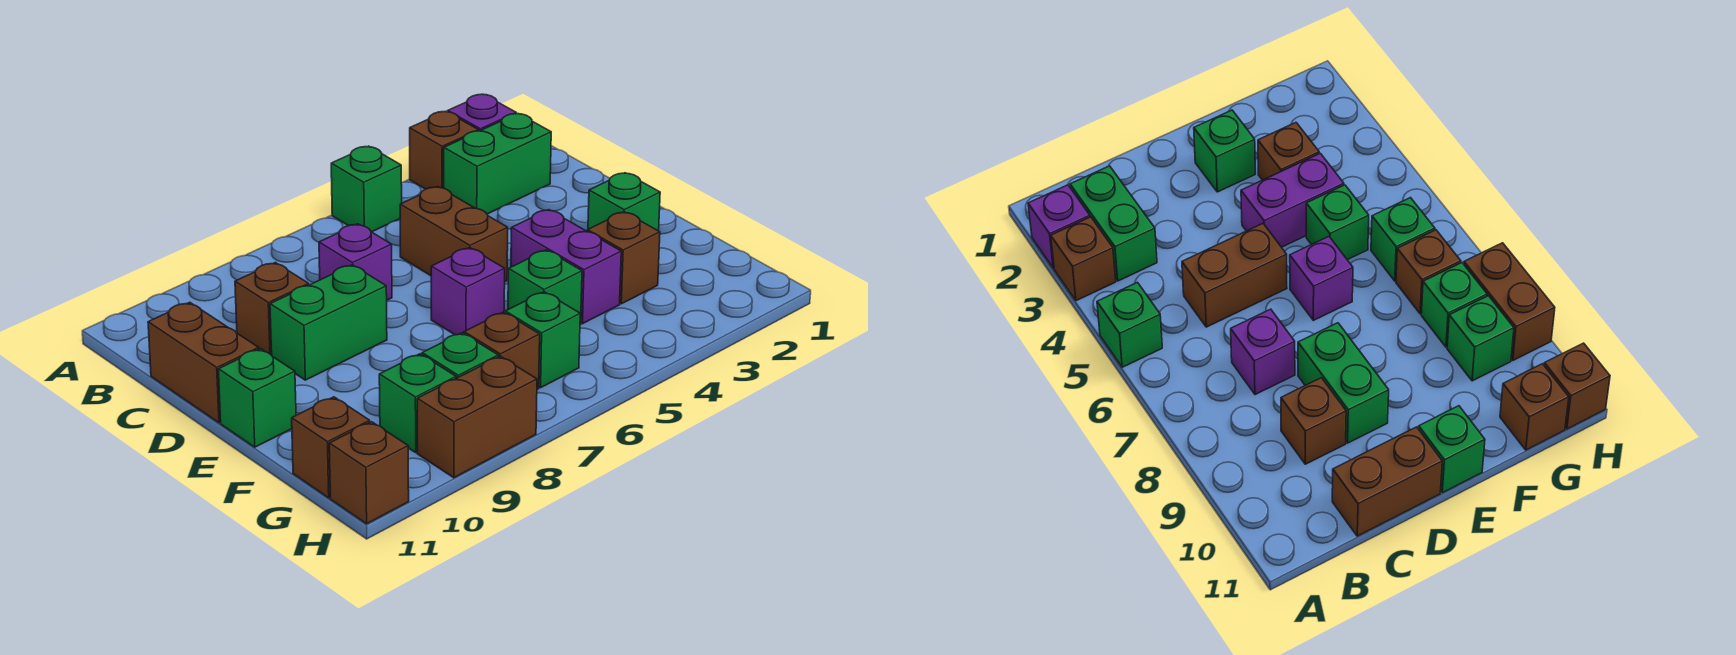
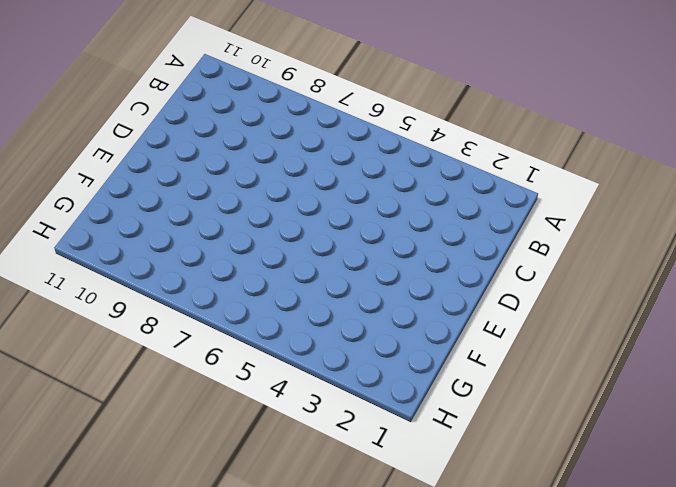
none -> purple 1x1 brick [448,94,516,131]
none -> brown 1x1 brick [410,112,479,189]
none -> green 1x1 brick [331,146,402,232]

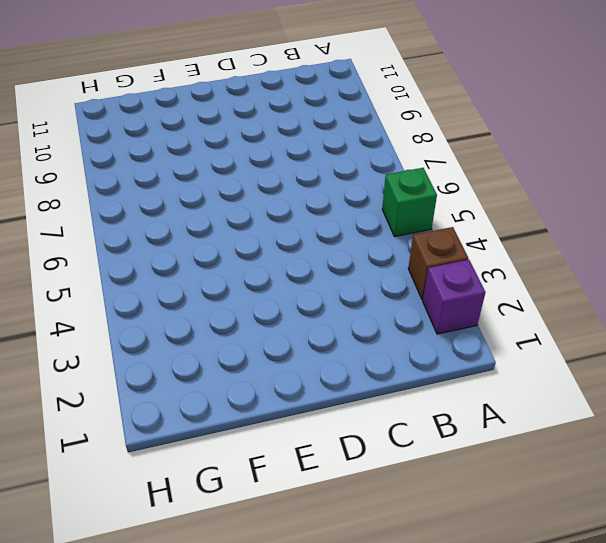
none -> green 1x2 brick [444,114,551,214]
none -> brown 1x2 brick [400,187,508,282]
none -> purple 1x1 brick [319,224,392,300]

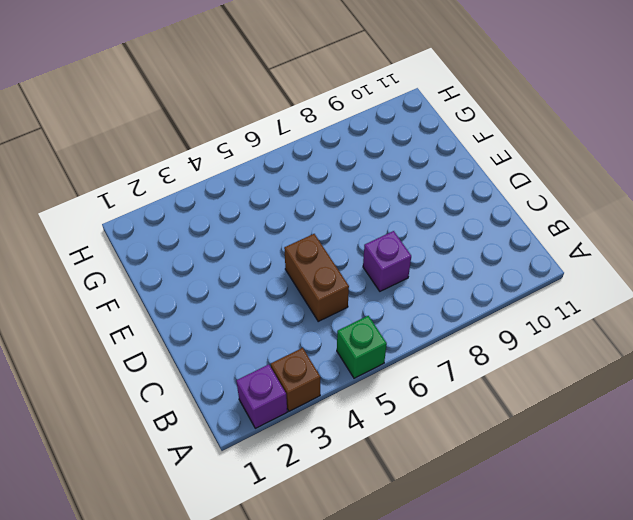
none -> green 1x2 brick [444,114,551,214]
none -> brown 1x1 brick [235,262,309,355]
none -> brown 1x2 brick [148,302,259,423]

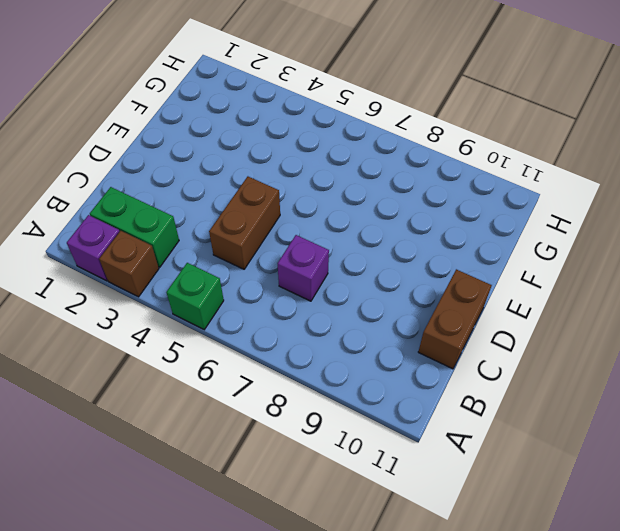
none -> brown 1x1 brick [235,262,309,355]
none -> green 1x2 brick [270,265,387,380]
none -> green 1x1 brick [588,173,660,231]

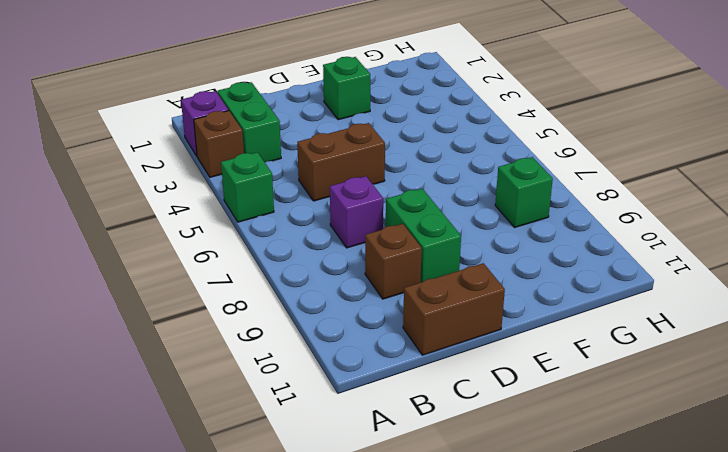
none -> purple 1x2 brick [511,210,621,324]
none -> purple 1x1 brick [431,248,505,335]
none -> green 1x1 brick [218,349,296,447]

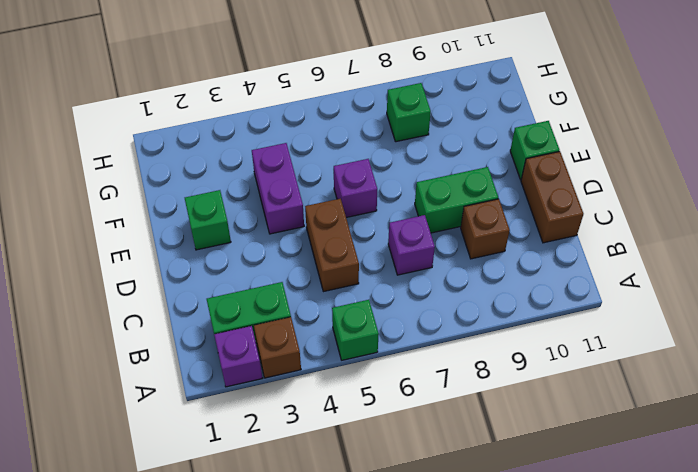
none -> brown 1x1 brick [587,212,660,304]
none -> green 1x1 brick [508,250,582,325]
none -> green 1x1 brick [505,292,580,388]

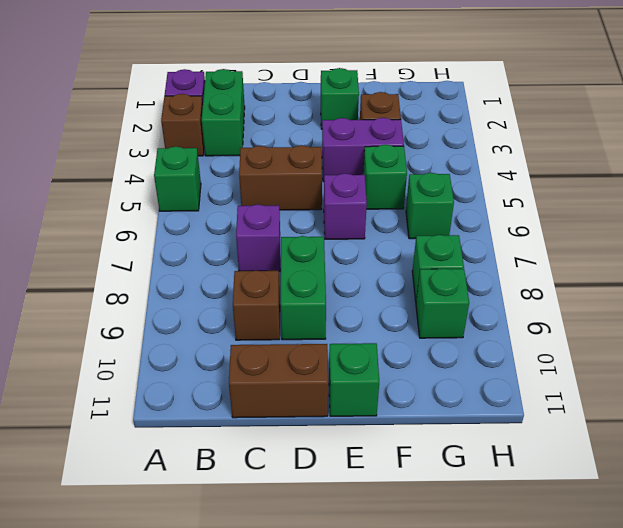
none -> brown 1x1 brick [464,312,540,390]
none -> brown 1x1 brick [292,397,370,498]
none -> brown 1x2 brick [417,356,537,478]

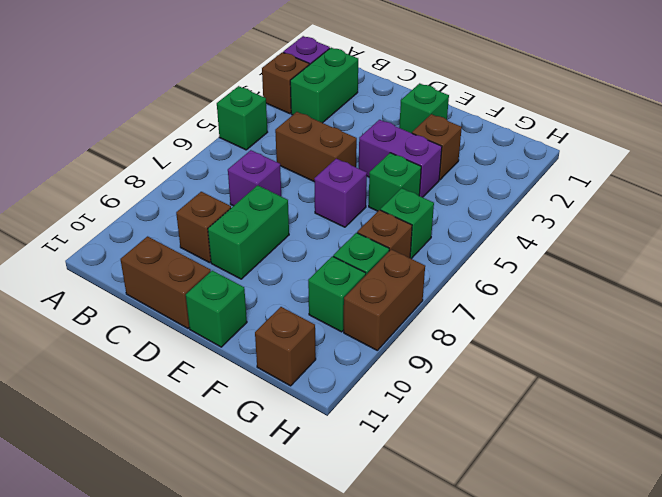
none -> brown 1x1 brick [329,422,409,524]

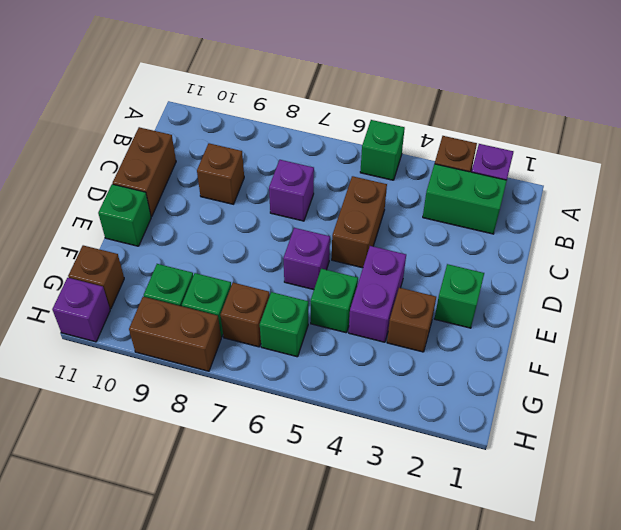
purple 1x1 brick [52,278,110,342] -> brown 1x1 brick [329,422,409,524]
none -> green 1x2 brick [270,265,387,380]

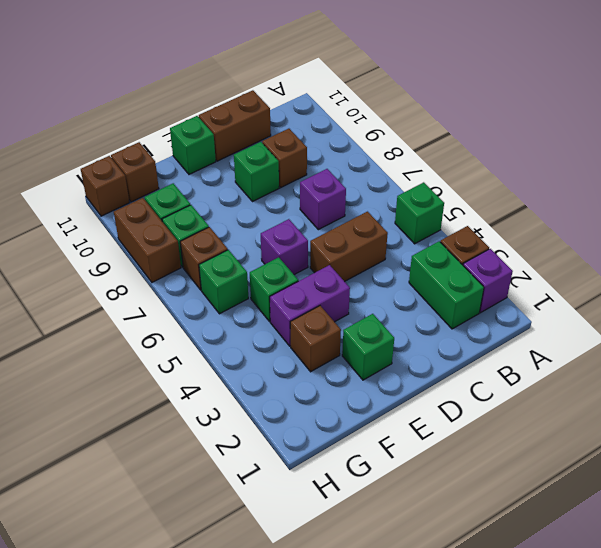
green 1x1 brick [234,142,279,202] -> green 1x2 brick [270,265,387,380]

